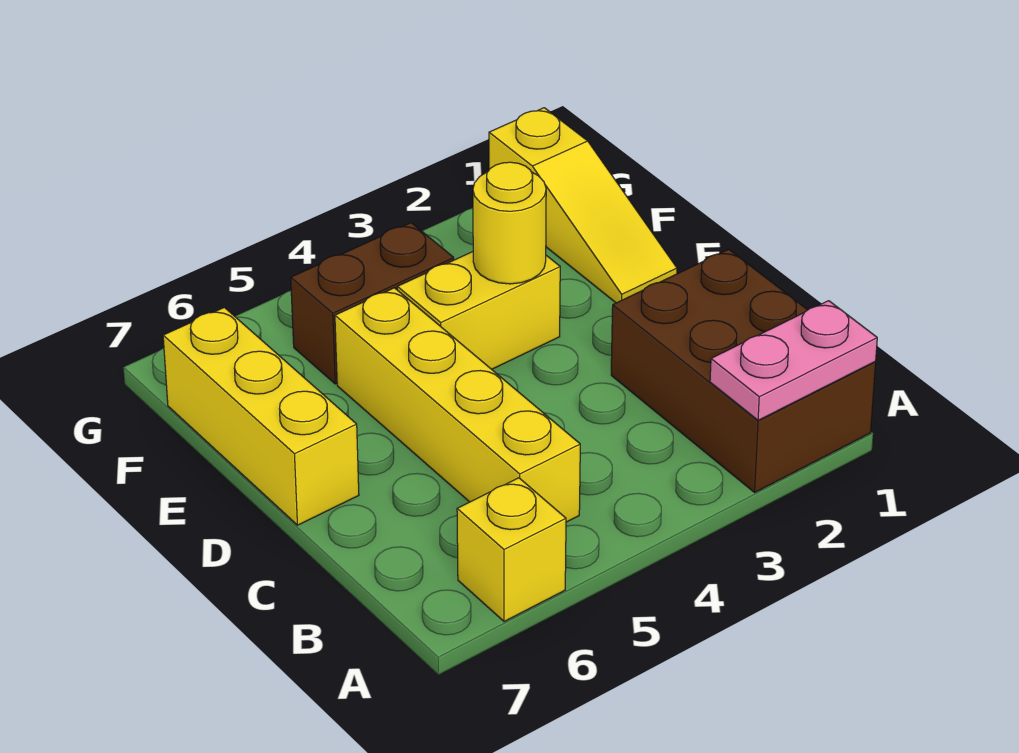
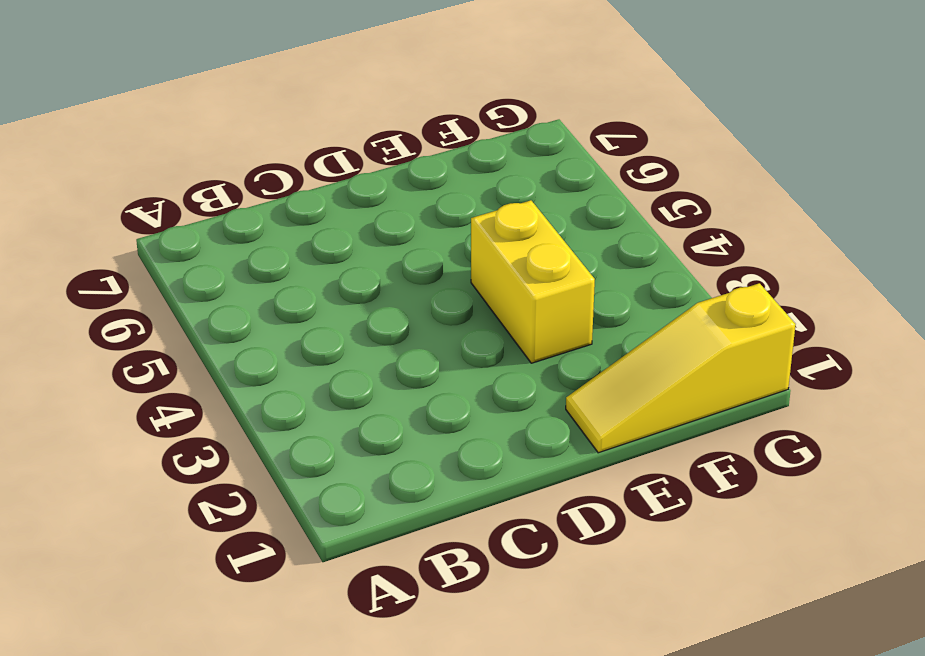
none -> brown 2x3 brick [611,249,876,492]
none -> yellow 1x1 brick [457,478,566,622]

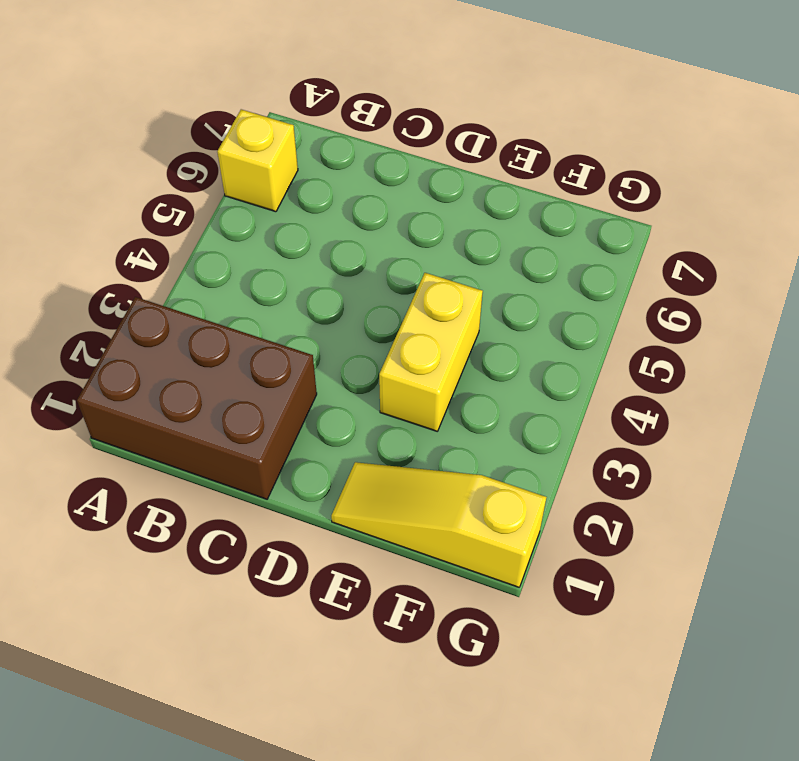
none -> yellow 1x4 brick [335,288,580,522]
none -> yellow 1x3 brick [163,307,359,525]

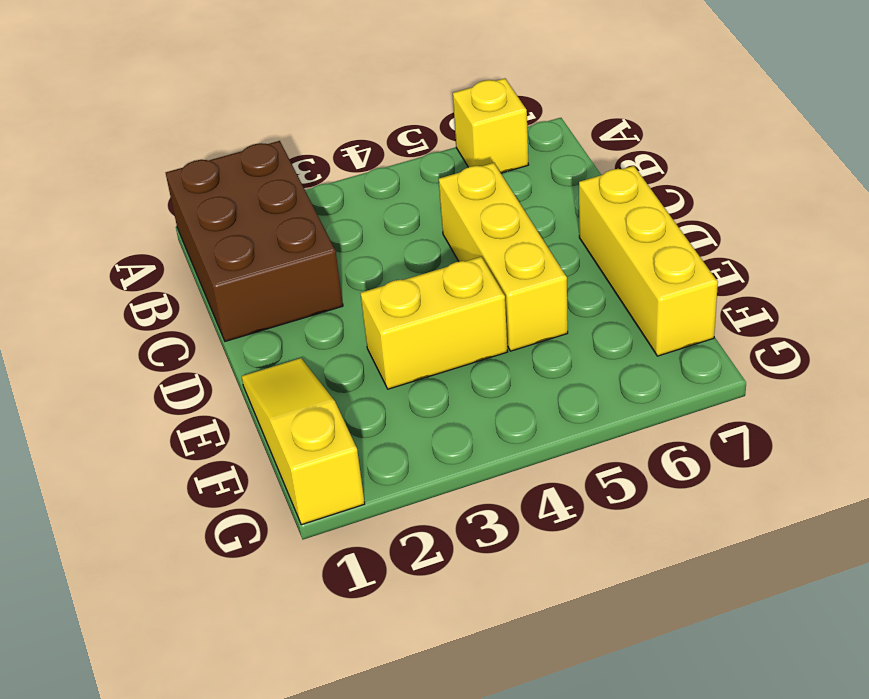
yellow 1x3 brick [439,163,568,351] -> yellow 1x4 brick [335,288,580,522]
none -> brown 1x2 brick [291,223,454,384]
none -> pink 1x2 plate [710,301,877,420]

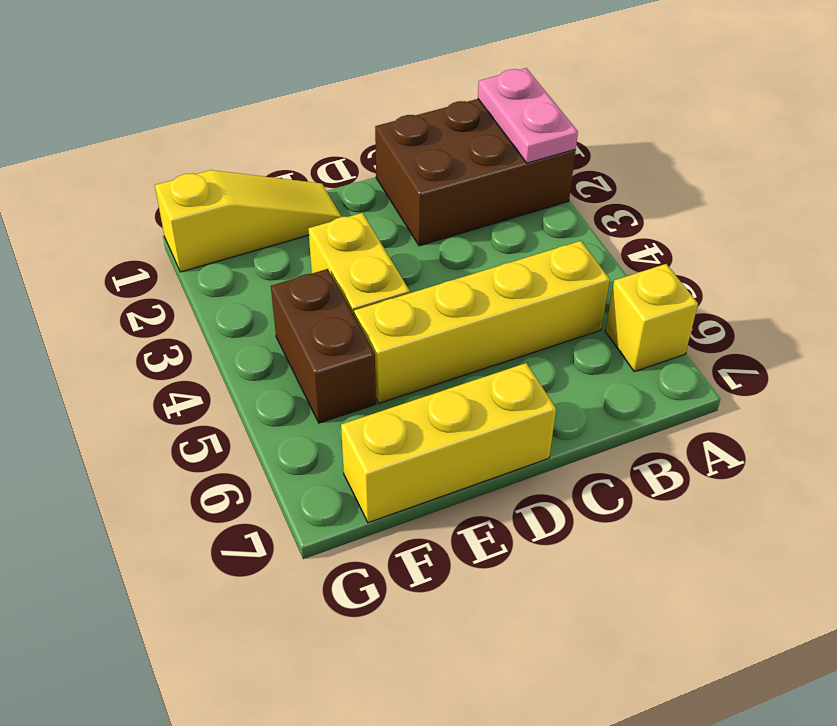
none -> yellow 1x1 round brick [473,162,546,284]

